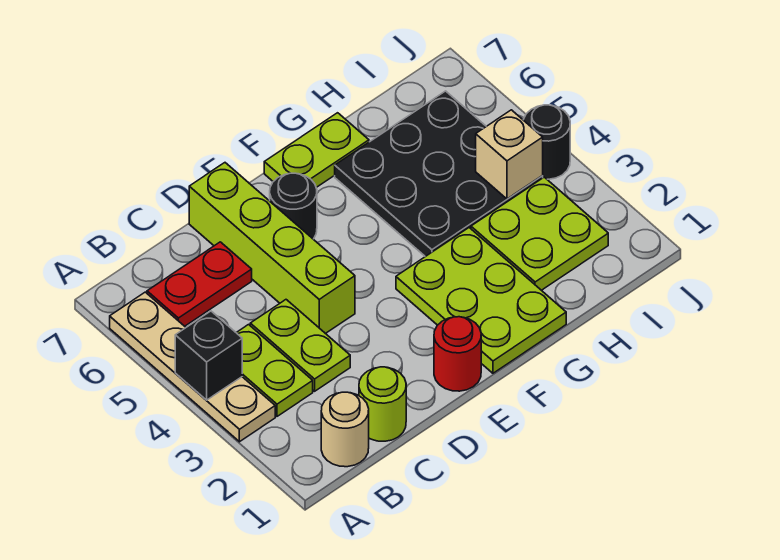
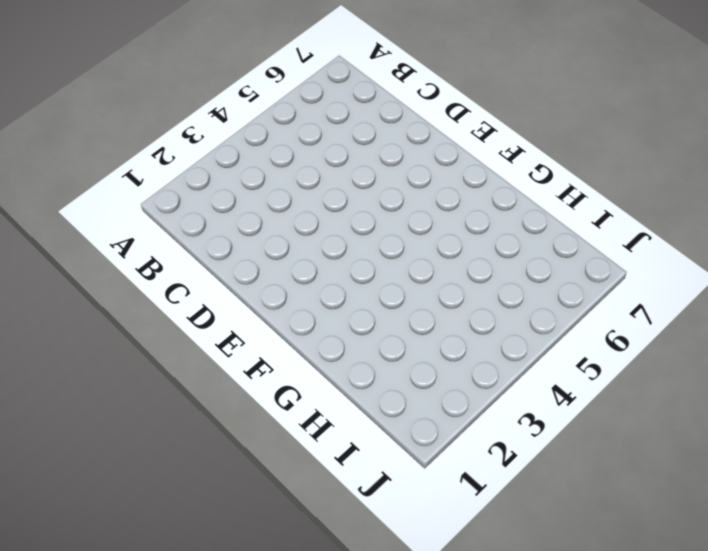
none -> tan 1x4 plate [110,292,275,442]
none -> tan 1x1 round brick [321,392,369,467]
none -> lime 1x2 plate [236,325,313,416]

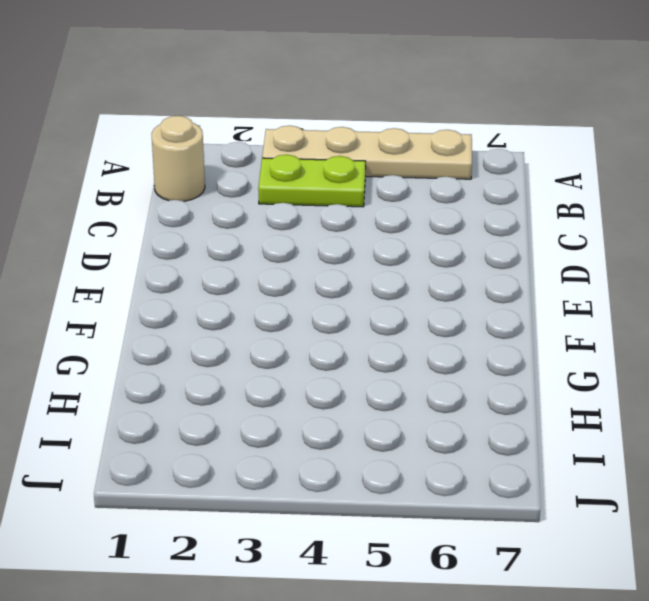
none -> red 1x2 plate [147,242,252,326]
none -> lime 1x1 round brick [359,367,406,441]
none -> lime 1x2 plate [250,300,350,391]

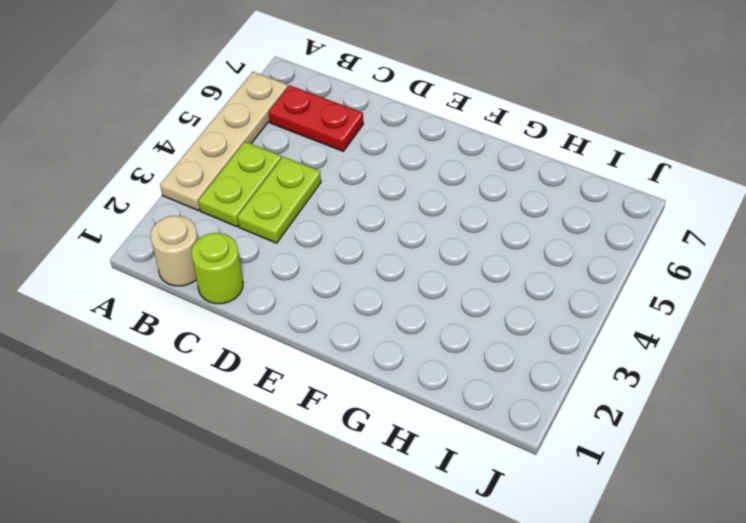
none -> lime 1x4 brick [189,163,355,334]
none -> red 1x1 round brick [434,317,481,391]
none -> black 1x1 round brick [270,173,317,239]

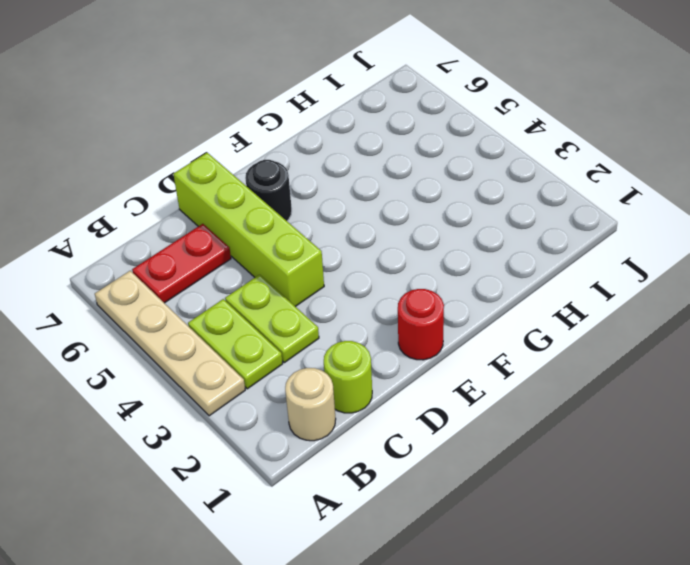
none -> lime 2x3 plate [396,228,566,373]
none -> lime 1x2 plate [264,113,369,187]
none -> black 3x3 plate [335,91,543,257]

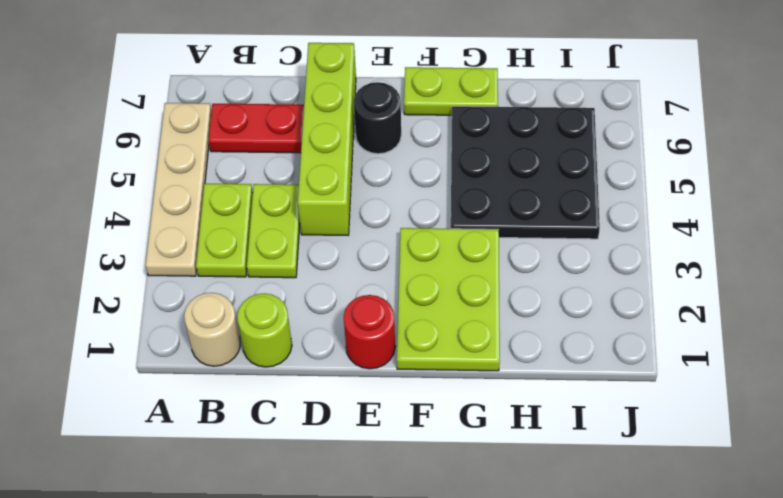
none -> lime 2x2 plate [471,177,608,290]
none -> black 1x1 round brick [524,105,570,179]
none -> black 1x1 brick [175,311,242,400]

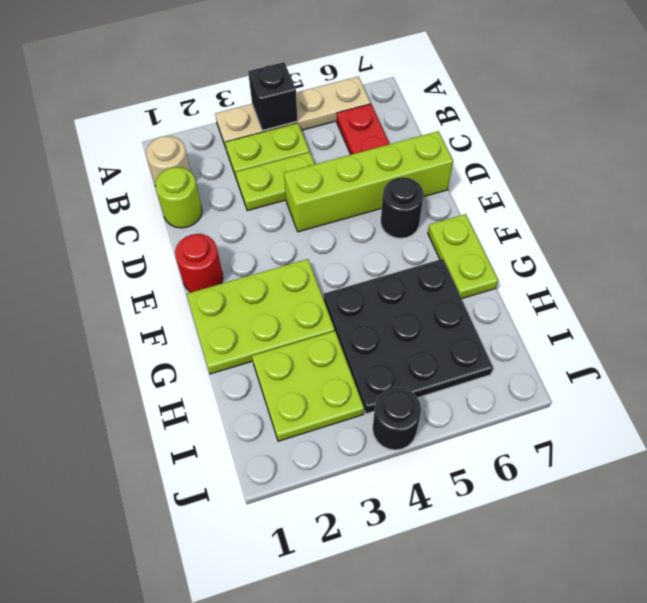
none -> tan 1x1 brick [476,110,543,199]

